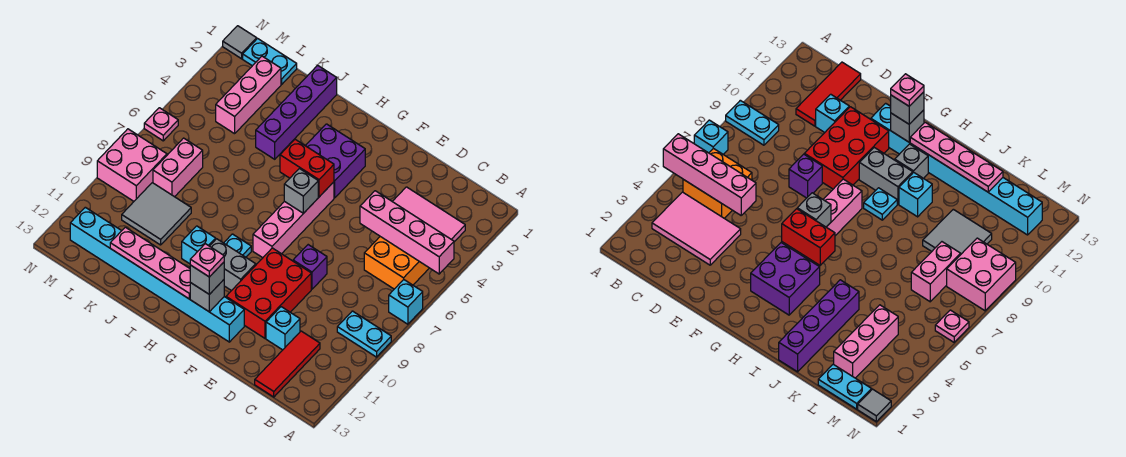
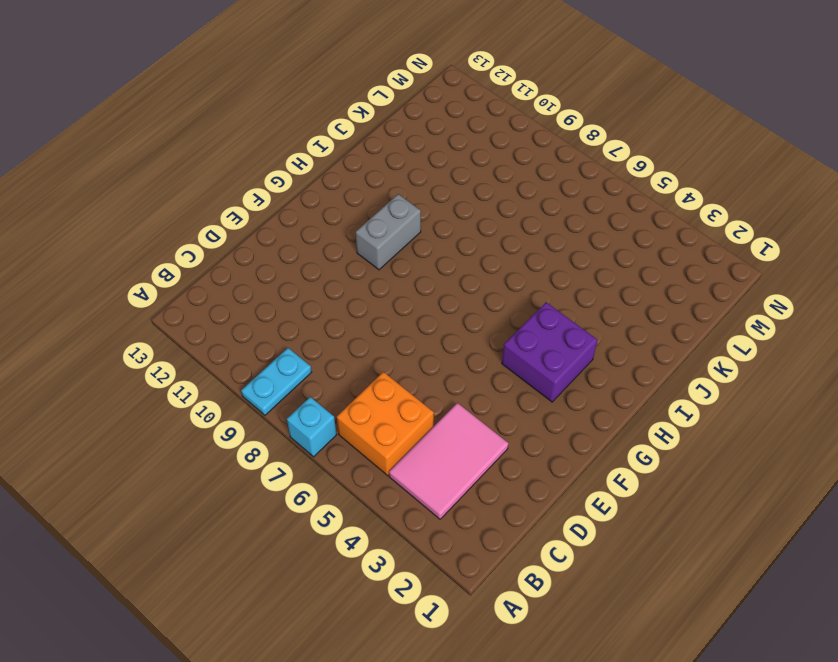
none -> red 1x3 tile [255,331,320,397]
none -> cyan 1x1 brick [266,307,300,350]
none -> purple 1x1 brick [293,245,327,289]
none -> red 2x3 brick [226,248,311,338]

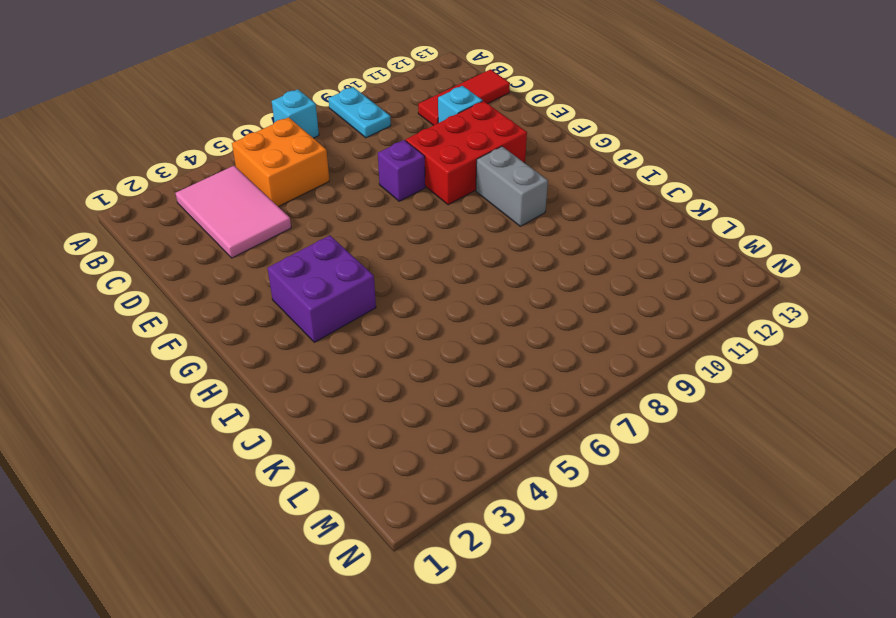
none -> cyan 1x8 brick [70,207,244,342]
none -> pink 1x4 brick [253,182,334,258]
none -> cyan 1x1 plate [224,234,251,257]
none -> grey 1x1 brick [895,144,928,178]

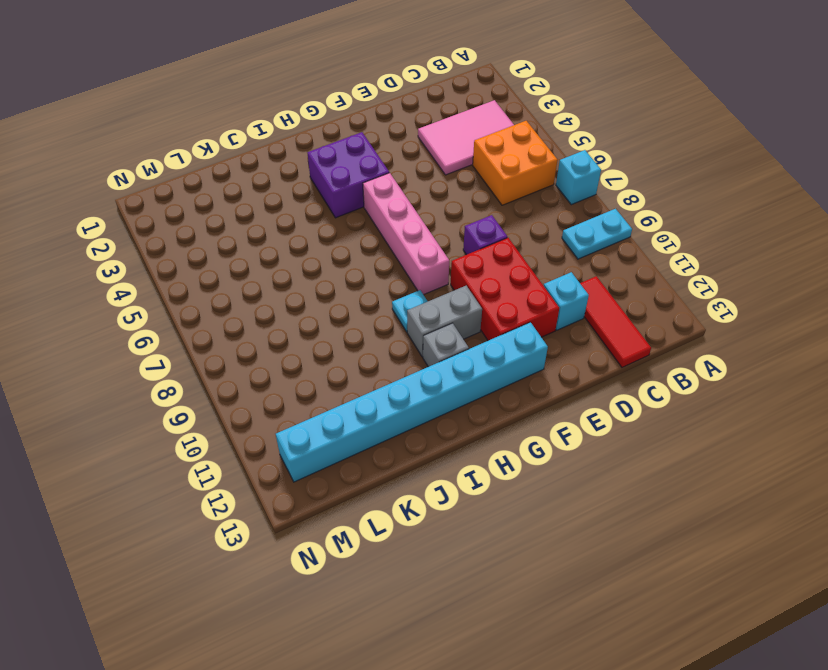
none -> cyan 1x1 brick [182,226,216,264]
none -> purple 1x4 brick [256,65,337,159]
none -> grey 2x2 tile [122,183,191,245]
none -> cyan 1x2 plate [243,39,297,84]

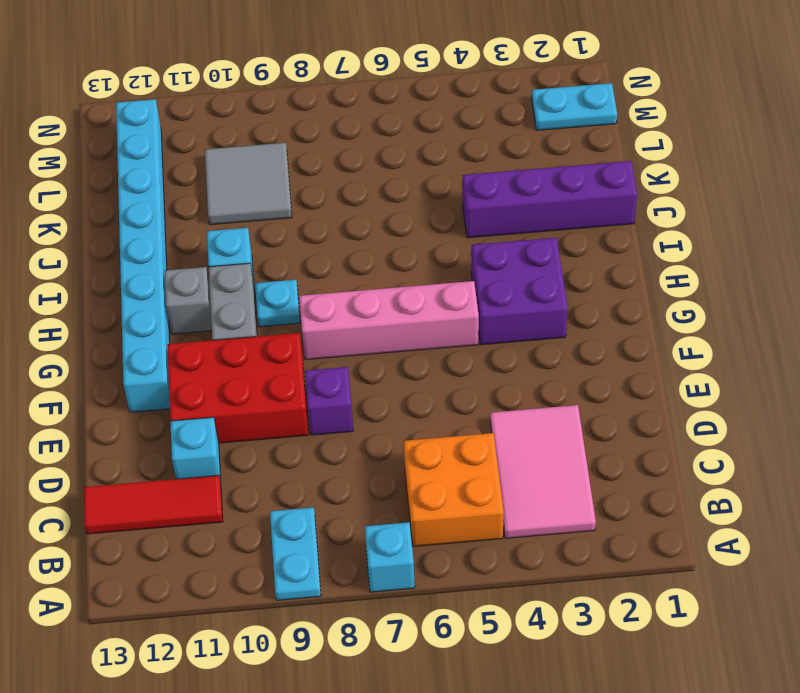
cyan 1x2 plate [532,83,617,130] -> cyan 1x2 plate turned to [243,39,297,84]
none -> pink 1x3 brick [216,56,281,134]
none -> pink 1x2 brick [153,138,203,197]
none -> pink 2x2 brick [97,129,167,201]
none -> grey 1x1 tile [223,26,257,59]

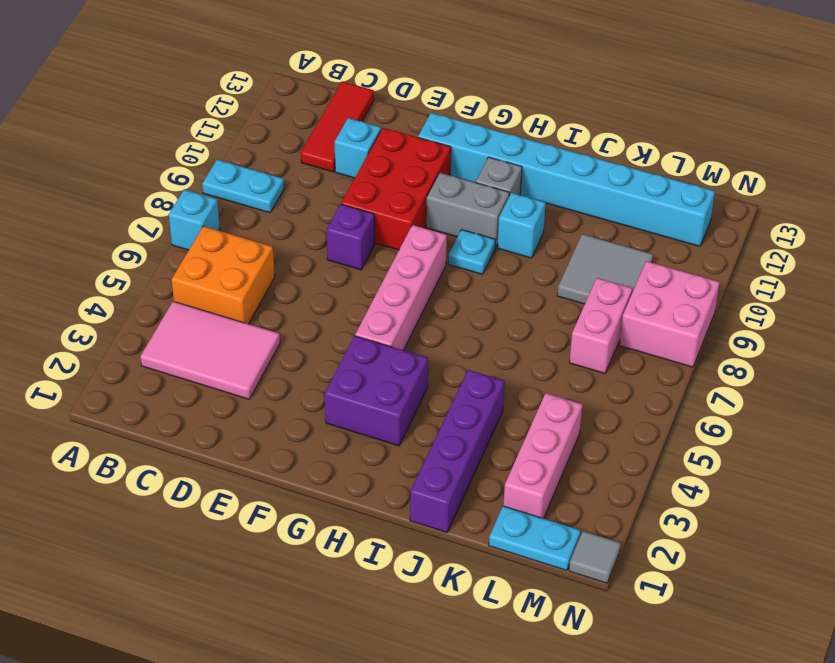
none -> pink 1x1 plate [144,108,178,141]
none -> pink 1x4 brick [360,191,454,274]
none -> red 1x2 brick [280,139,334,197]
none -> grey 1x1 brick [284,169,318,213]

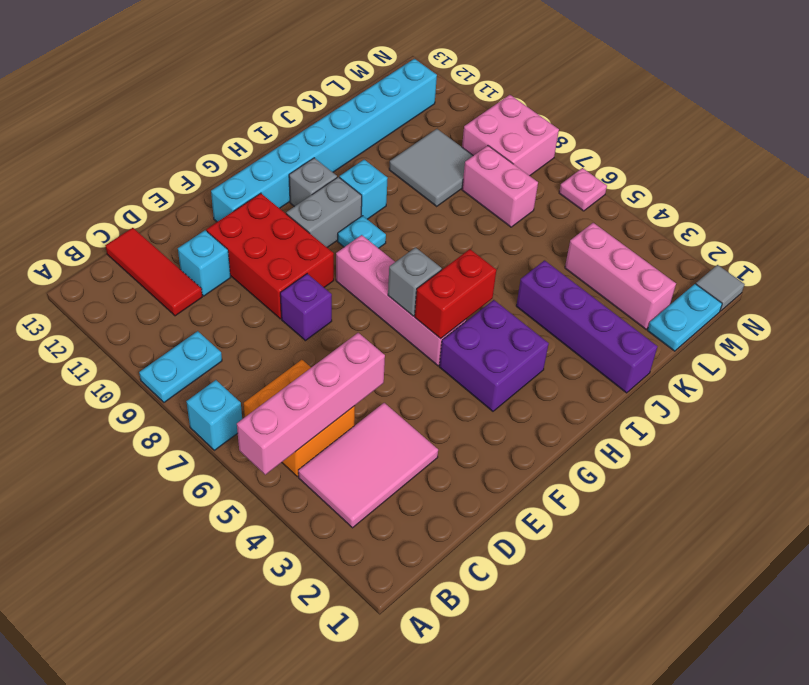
none -> grey 1x1 brick [190,280,224,312]
none -> pink 1x4 plate [110,227,190,299]
none -> grey 1x1 brick [190,262,224,294]
none -> pink 1x1 plate [190,244,224,277]

